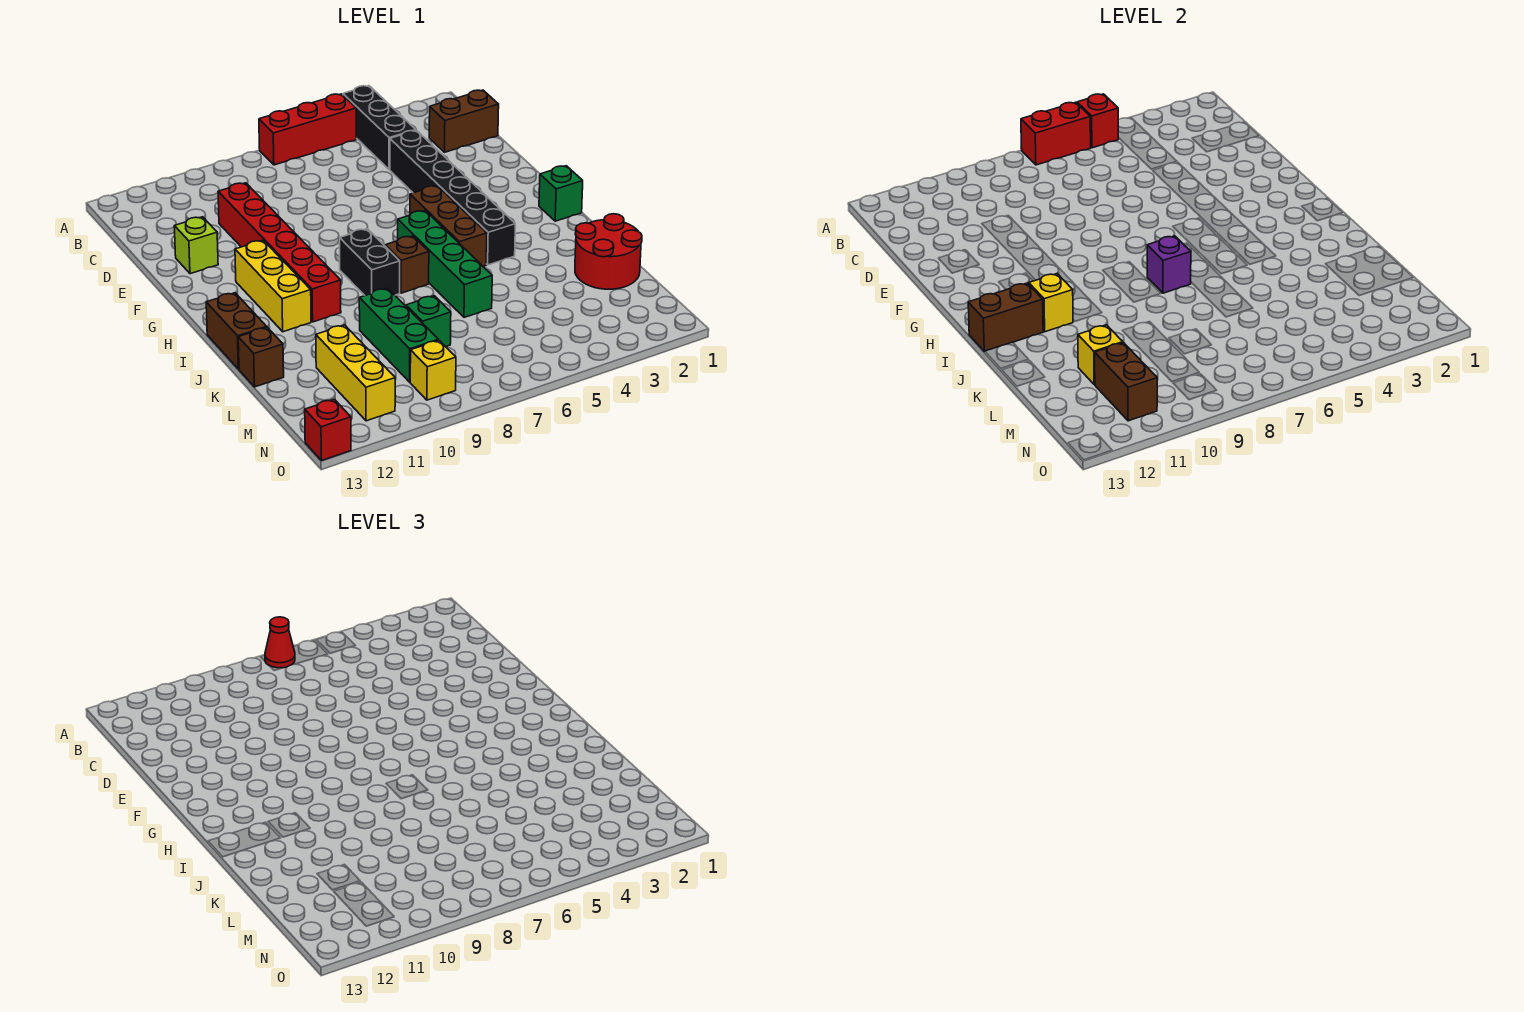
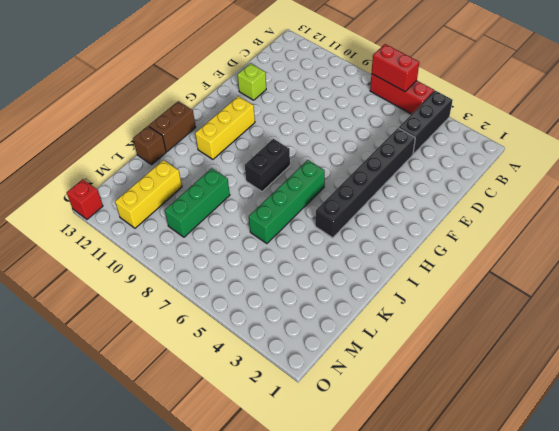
none -> brown 1x2 brick [429,90,499,152]
none -> red 1x6 brick [218,183,341,322]
none -> brown 1x3 brick [410,186,487,266]

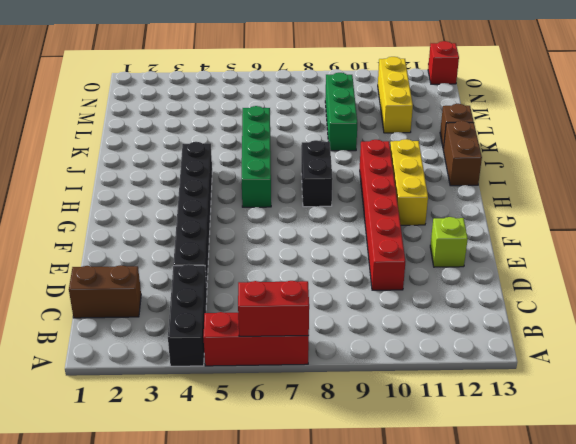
none -> brown 1x3 brick [410,186,487,266]
none -> green 1x1 brick [539,166,583,221]
none -> brown 1x1 brick [385,236,429,293]

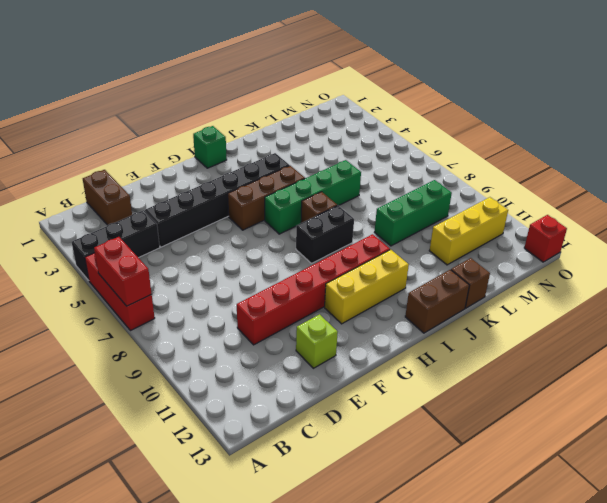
none -> red 2x2 round brick [575,214,642,289]
none -> green 1x1 brick [406,296,451,347]
none -> yellow 1x1 brick [410,340,456,400]

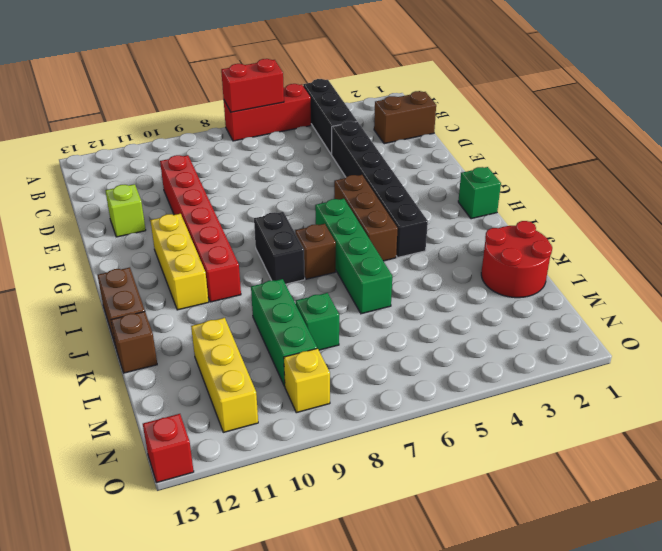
none -> red 1x1 brick [1077,94,1118,148]
none -> purple 1x1 brick [1147,236,1191,293]
none -> yellow 1x1 brick [1029,274,1073,332]

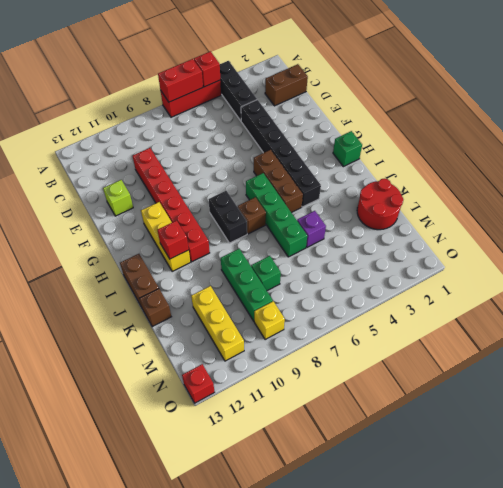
red 1x1 brick [158,220,189,259] -> yellow 1x1 brick [1029,274,1073,332]
purple 1x1 brick [297,211,326,247] -> purple 1x1 brick moved to [1147,236,1191,293]
none -> brown 1x2 brick [968,283,1043,351]
none -> yellow 1x1 brick [1078,325,1123,385]
none -> brown 1x2 brick [1095,343,1157,421]

